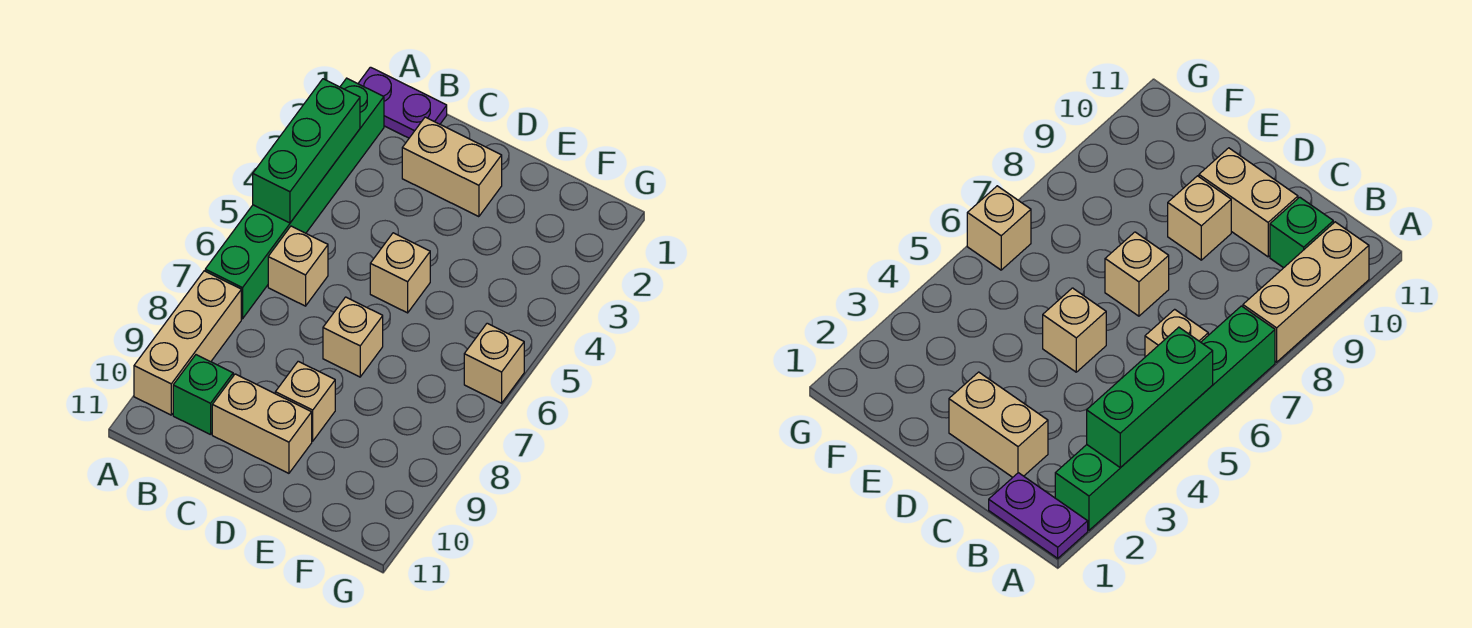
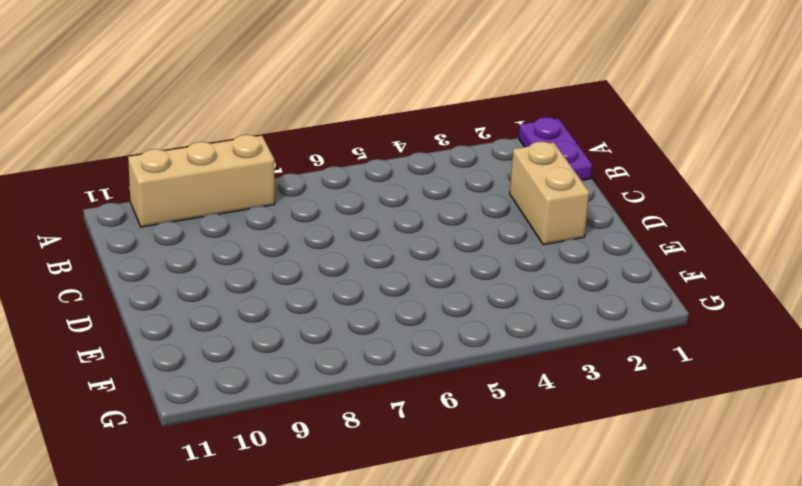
none -> green 1x6 brick [205,78,384,319]
none -> tan 1x1 brick [268,226,328,306]
none -> green 1x1 brick [173,355,233,435]

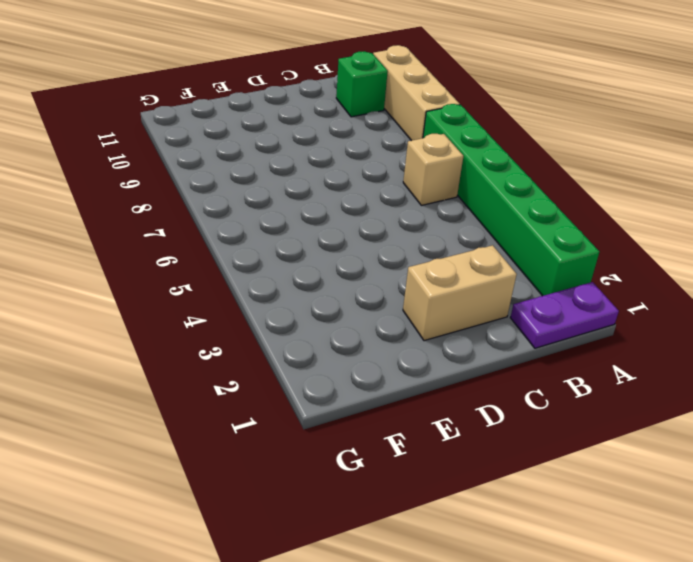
none -> tan 1x2 brick [212,374,312,473]
none -> tan 1x1 brick [370,233,430,313]
none -> tan 1x1 brick [323,297,383,377]

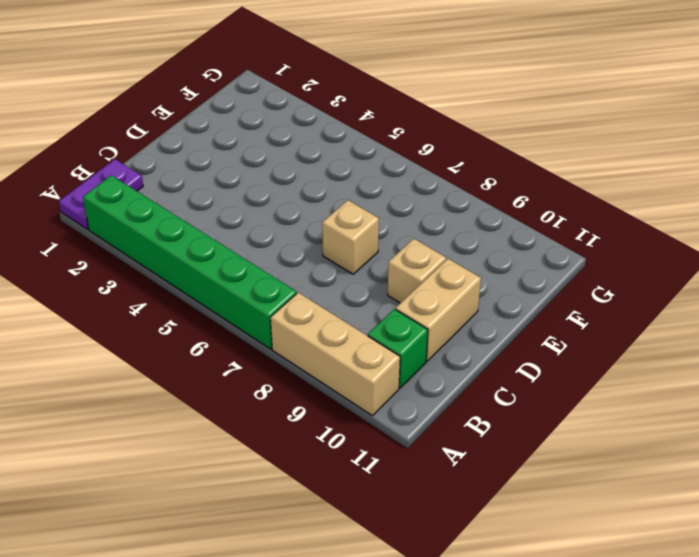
none -> tan 1x1 brick [268,226,328,306]
none -> tan 1x2 brick [402,117,502,217]
none -> tan 1x1 brick [370,233,430,313]

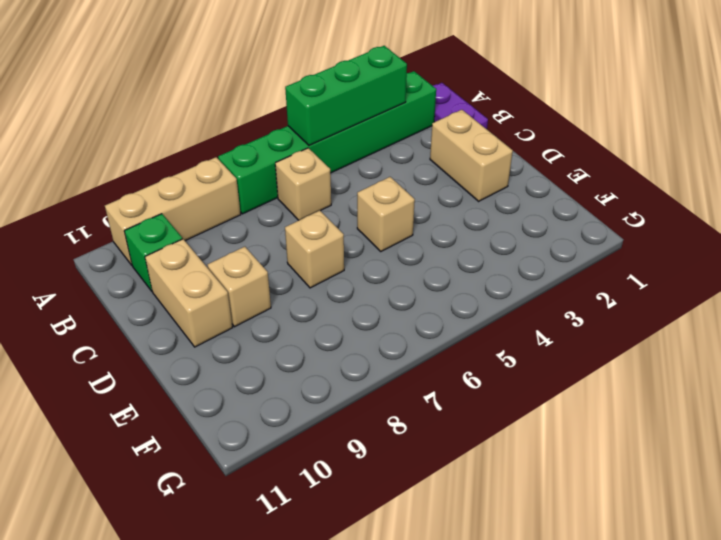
none -> tan 1x1 brick [464,323,524,403]

